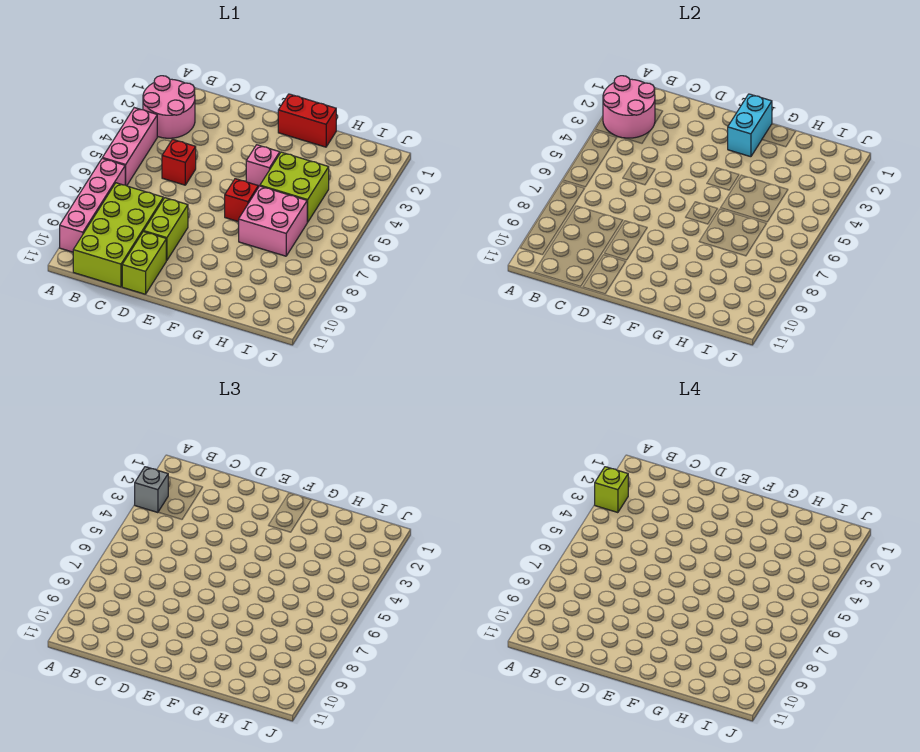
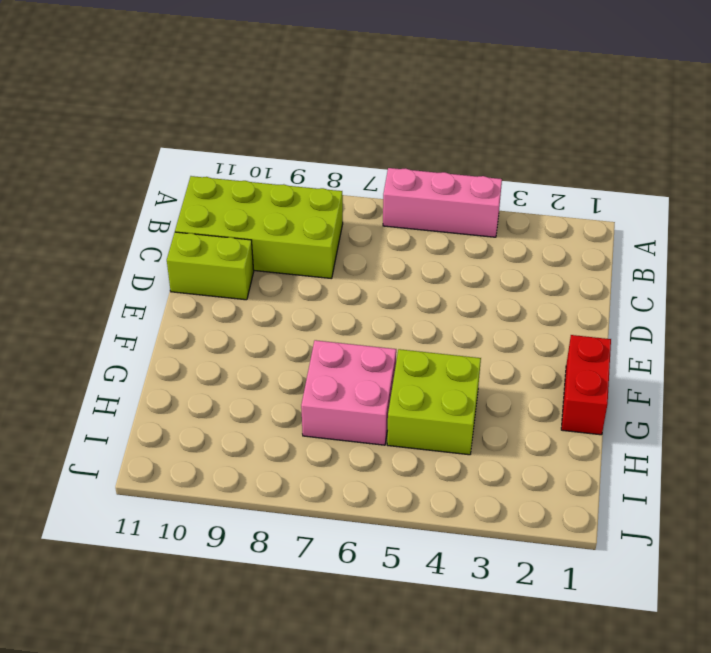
none -> pink 2x2 round brick [143,76,195,138]
none -> pink 1x4 brick [60,158,125,252]
none -> red 1x1 brick [162,139,196,185]

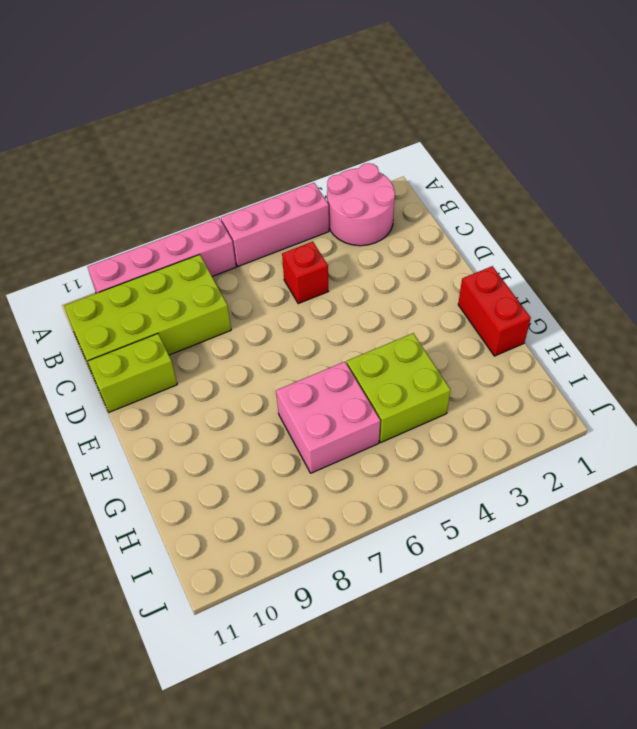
none -> lime 1x2 brick [144,198,188,260]
none -> pink 1x1 brick [246,145,280,187]
none -> red 1x1 brick [225,179,258,222]

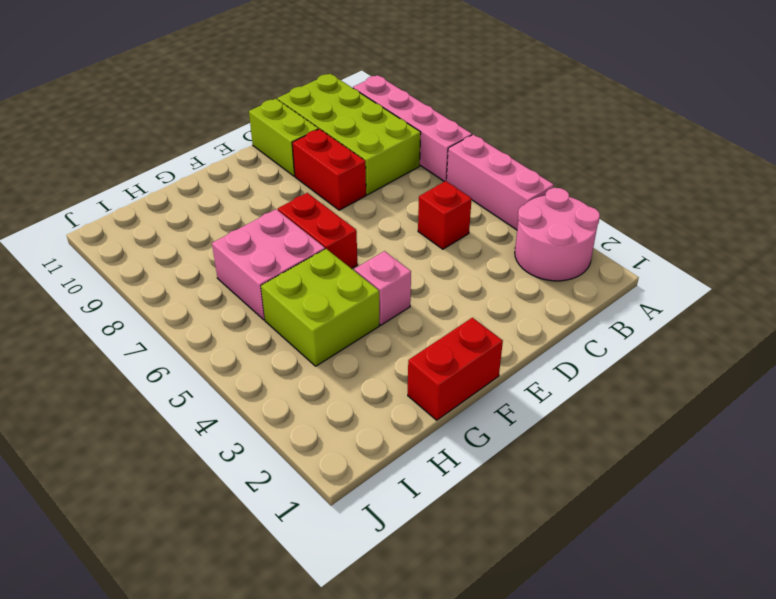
red 1x2 brick [292,129,366,210] -> lime 1x2 brick [144,198,188,260]
red 1x2 brick [278,193,357,269] -> red 1x1 brick [225,179,258,222]
none -> pink 2x2 round brick [603,76,655,138]
none -> cyan 1x2 brick [728,94,772,157]
none -> grey 1x1 brick [135,467,168,513]

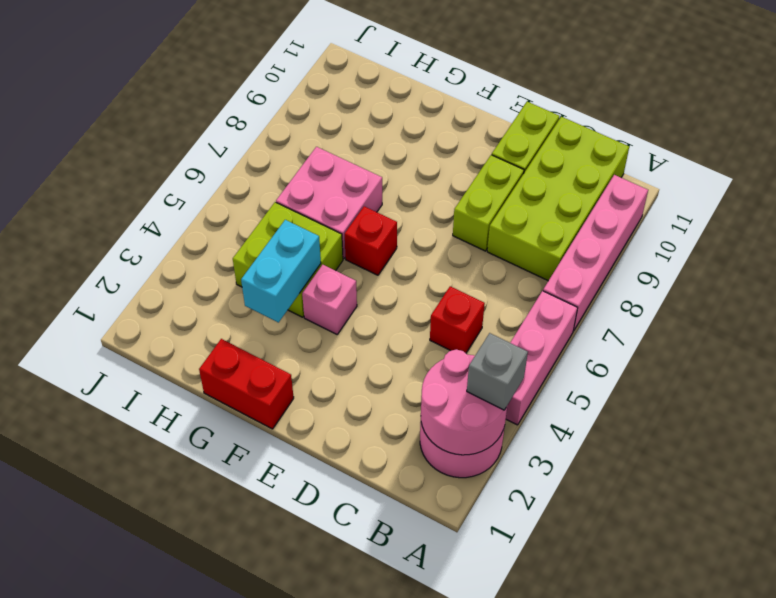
cyan 1x2 brick [241,220,321,323] -> cyan 1x2 brick moved to [728,94,772,157]
none -> lime 1x1 brick [595,467,628,513]

